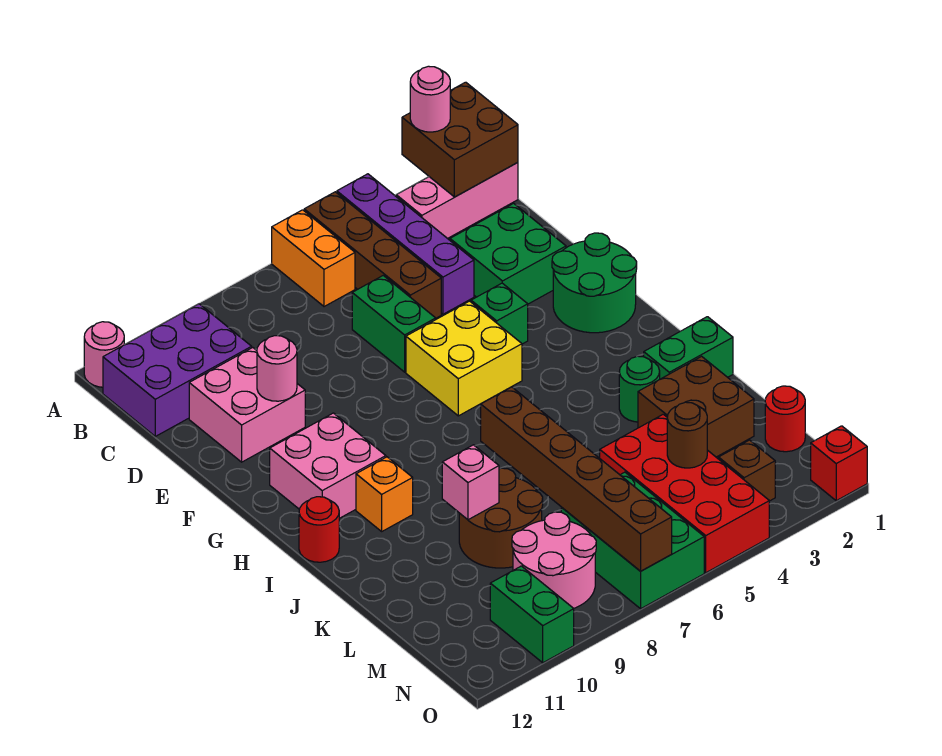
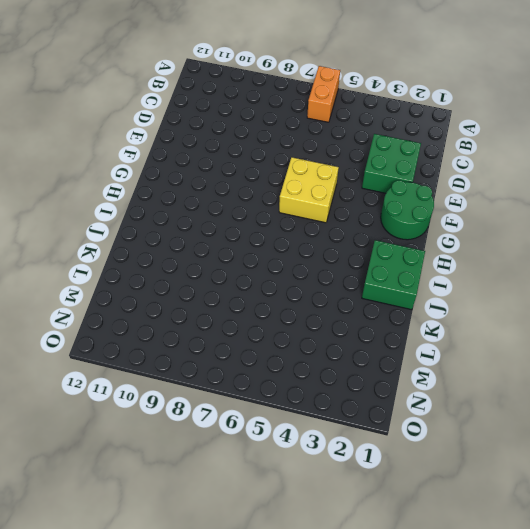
green 2x2 brick [362,240,425,310] -> green 1x2 brick [644,317,733,379]
none -> purple 1x4 brick [337,174,474,314]
none -> brown 1x4 brick [304,192,441,318]
none -> pink 1x1 round brick [84,322,124,387]
none -> pink 1x3 brick [396,162,518,239]

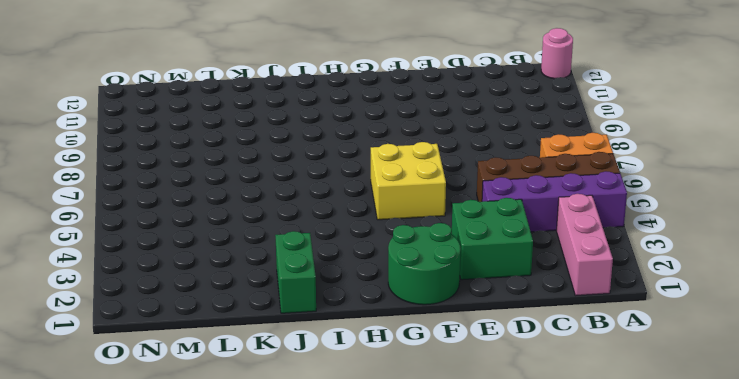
none -> purple 2x3 brick [103,304,252,436]
none -> green 1x2 brick [352,276,436,372]
none -> pink 2x2 brick [189,348,305,462]
none -> green 1x1 brick [471,283,528,344]

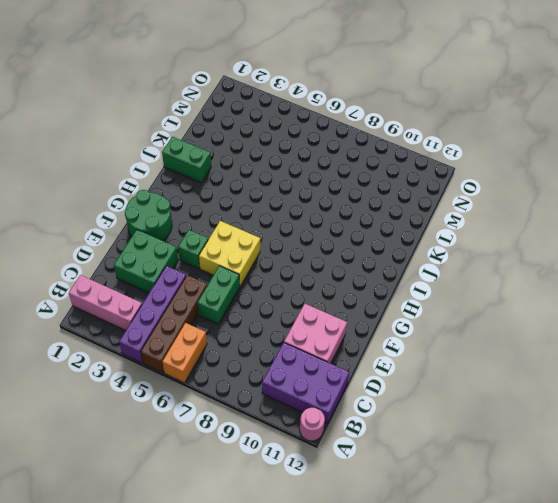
none -> pink 2x2 brick [270,413,386,518]
none -> orange 1x1 brick [356,457,413,531]
none -> red 1x1 round brick [299,497,339,562]
none -> green 1x1 round brick [619,356,660,422]

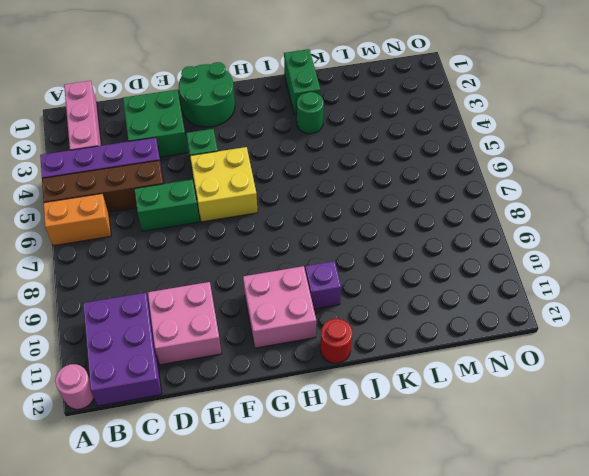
purple 1x1 brick [305,261,341,309] -> orange 1x1 brick [356,457,413,531]
none -> brown 2x2 brick [638,356,754,457]
none -> brown 2x2 round brick [459,468,543,568]
none -> red 2x4 brick [600,414,769,573]
none -> red 1x1 round brick [765,386,805,452]

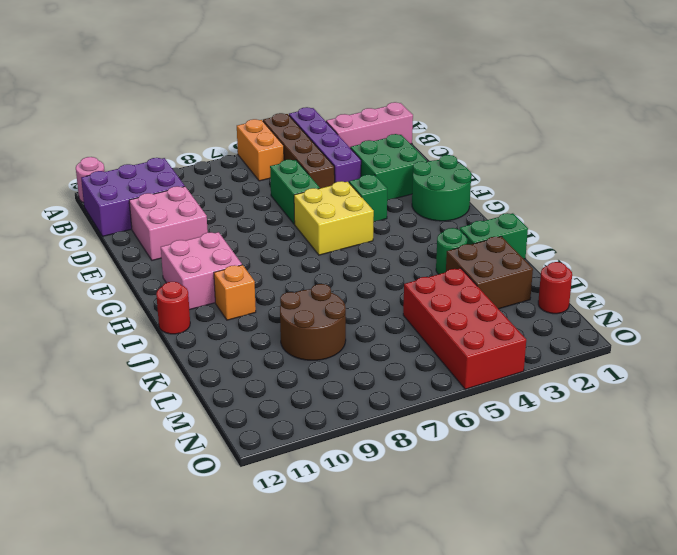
none -> green 2x3 brick [561,472,704,609]
none -> pink 2x2 round brick [512,512,596,608]
none -> brown 1x1 brick [719,440,775,501]
none -> green 1x2 brick [490,566,574,663]

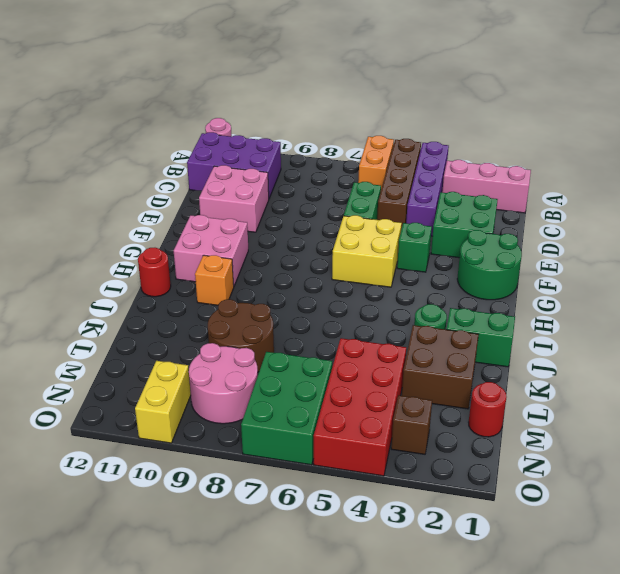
yellow 1x2 brick [135,361,191,443] -> green 1x2 brick [490,566,574,663]
none -> red 1x1 brick [811,426,867,501]
none -> brown 2x2 brick [402,82,518,197]
none -> pink 1x1 round brick [257,336,297,401]
none -> brown 1x6 brick [481,387,672,571]

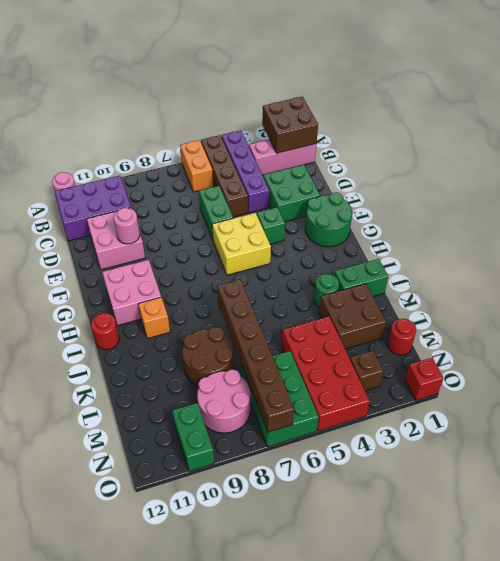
none -> pink 1x1 brick [442,445,499,520]
none -> brown 1x1 round brick [667,402,707,468]
none -> pink 1x1 round brick [410,66,450,132]

